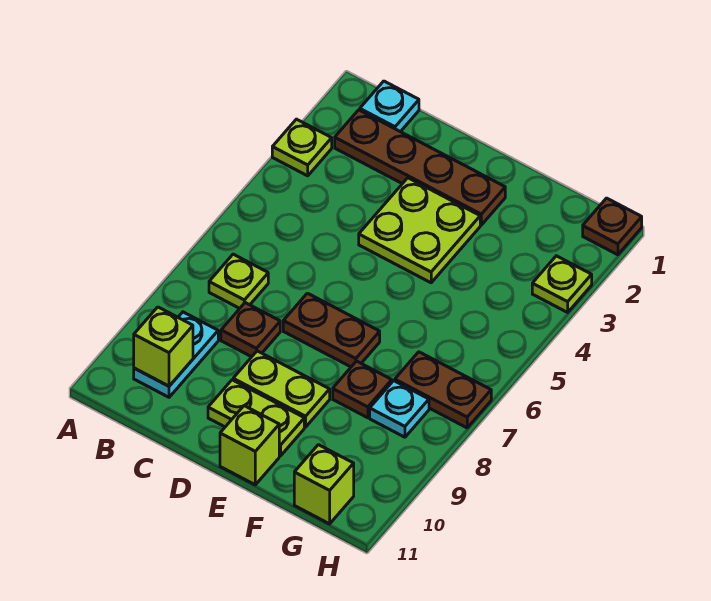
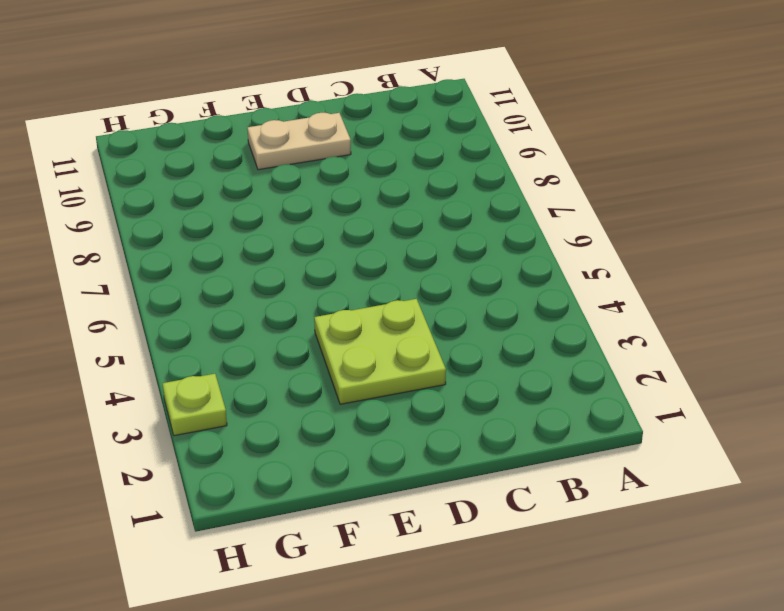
tan 1x2 plate [247,113,351,170] -> lime 1x2 plate [208,380,304,456]
none -> lime 1x1 plate [272,119,332,176]
none -> cyan 1x1 plate [360,81,419,132]
none -> brown 1x4 plate [335,110,505,225]

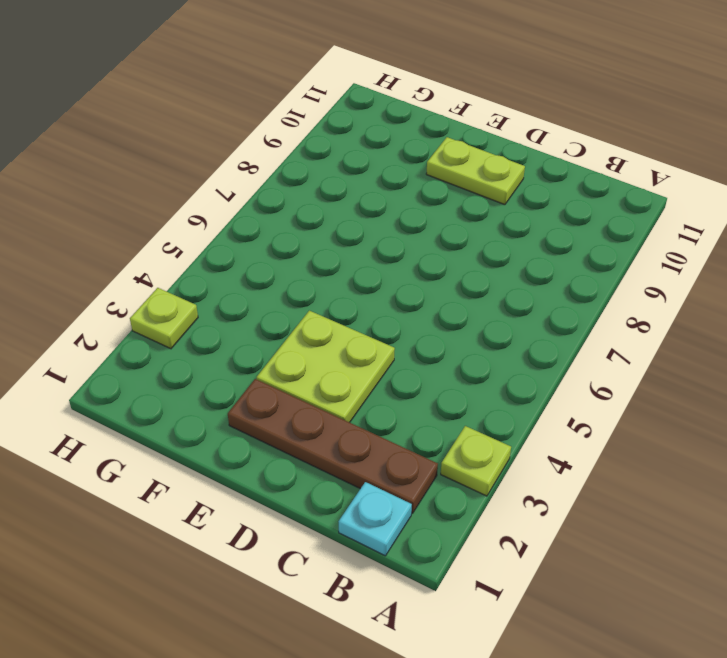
none -> lime 1x1 plate [209,254,268,308]
none -> cyan 1x2 plate [134,312,218,397]
none -> brown 1x1 plate [221,303,280,357]

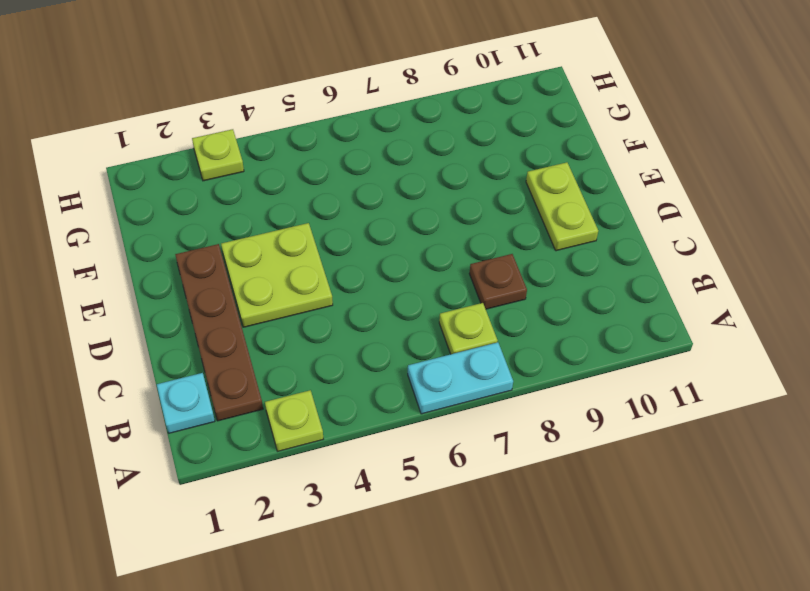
cyan 1x2 plate [408,342,513,414] -> cyan 1x2 plate moved to [134,312,218,397]
none -> brown 1x2 plate [283,293,380,367]
none -> lime 1x2 plate [233,351,330,427]
none -> lime 1x1 brick [220,406,279,485]

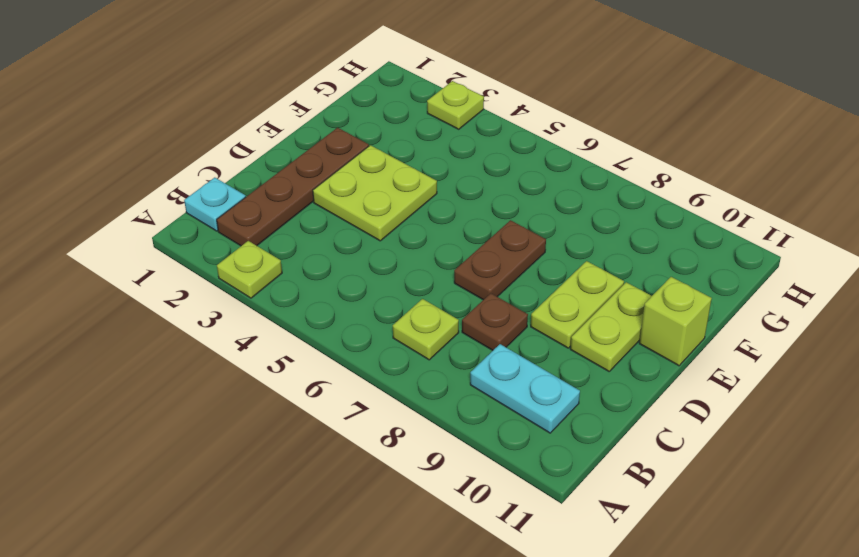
none -> brown 1x1 plate [333,361,392,418]
none -> brown 1x2 plate [395,352,491,428]
none -> cyan 1x1 plate [370,381,429,437]

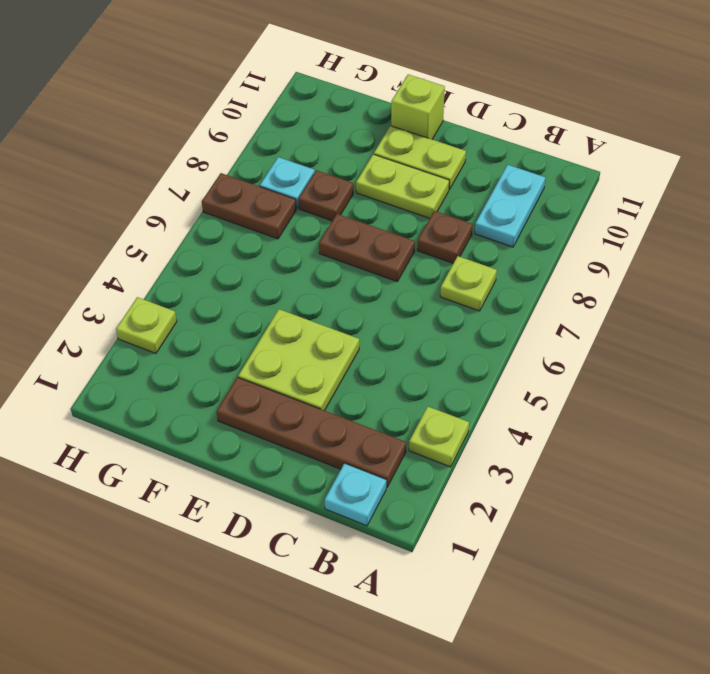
none -> lime 1x1 brick [294,445,354,524]
none -> brown 1x1 plate [583,198,642,255]
none -> lime 1x1 brick [134,307,193,386]

